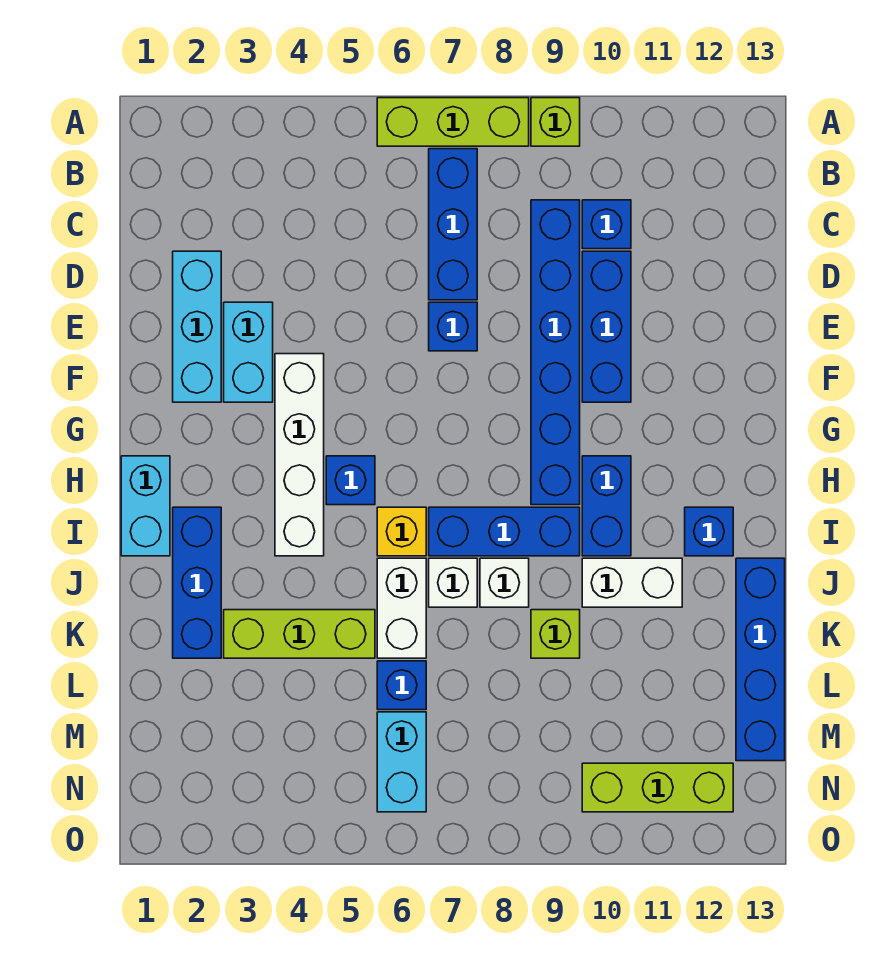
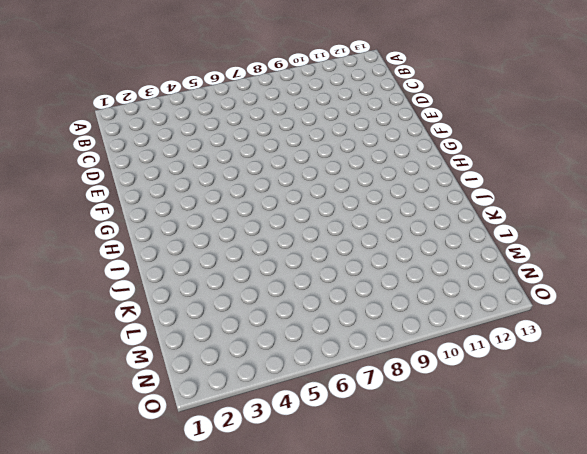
none -> lime 1x3 brick [377,98,529,146]
none -> lime 1x1 brick [531,98,580,146]
none -> blue 1x3 brick [429,149,477,300]

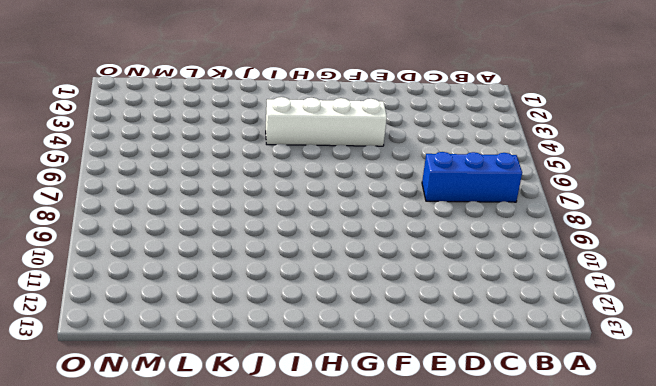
none -> lime 1x3 brick [377,98,529,146]
none -> lime 1x1 brick [531,98,580,146]
none -> blue 1x6 brick [531,200,580,505]

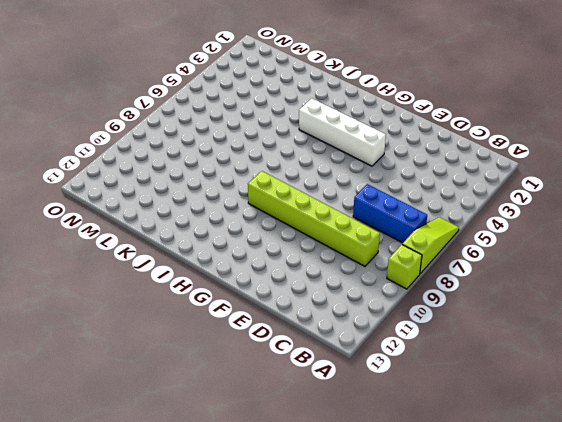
lime 1x3 slope [402,217,459,274] -> lime 1x3 brick [377,98,529,146]
lime 1x6 brick [248,171,380,266] -> blue 1x6 brick [531,200,580,505]
none -> blue 1x1 brick [582,200,631,249]
none -> cyan 1x3 brick [173,251,221,402]
none -> blue 1x3 brick [582,251,631,402]

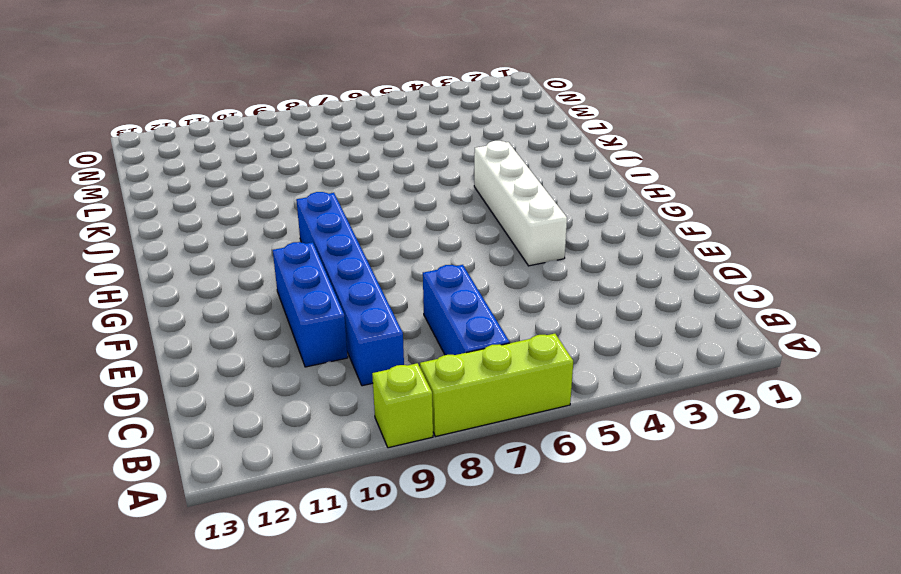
none -> blue 1x1 brick [582,200,631,249]
none -> cyan 1x3 brick [173,251,221,402]
none -> cyan 1x2 brick [224,302,273,402]

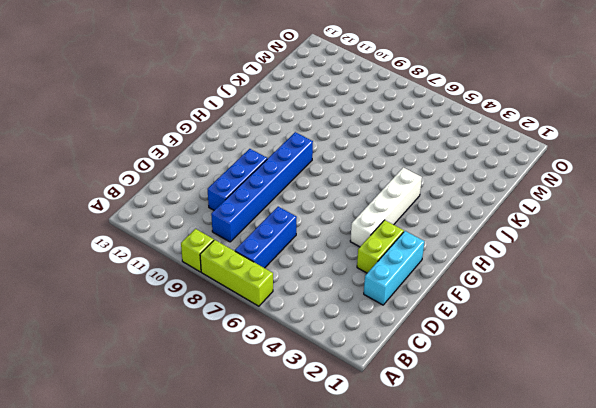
lime 1x2 brick [357,220,404,273] -> cyan 1x2 brick [224,302,273,402]
none -> blue 1x1 brick [582,200,631,249]
none -> blue 1x1 brick [429,302,477,351]
none -> cyan 1x2 brick [121,456,170,556]

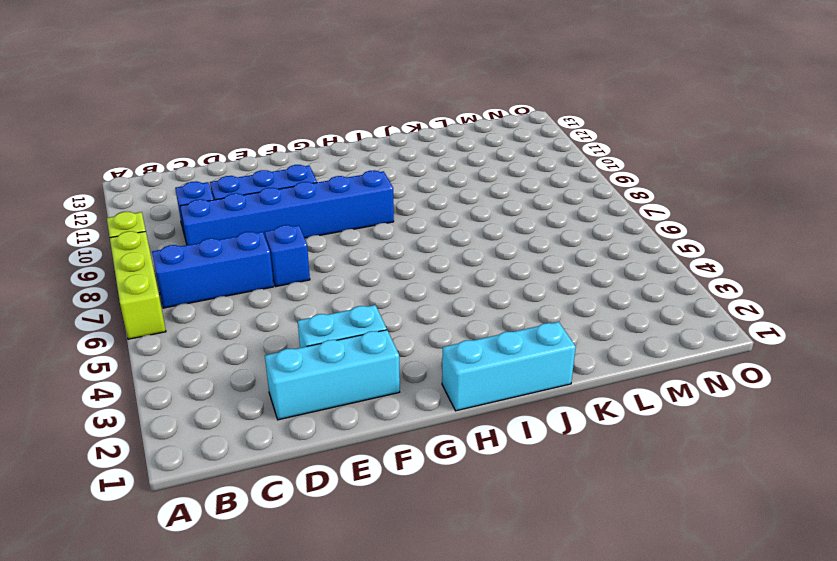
cyan 1x3 brick [442,322,576,411] -> cyan 1x2 brick [121,456,170,556]
none -> white 1x4 brick [275,354,324,556]
none -> blue 1x1 brick [326,456,375,505]
none -> blue 1x2 brick [582,456,631,556]

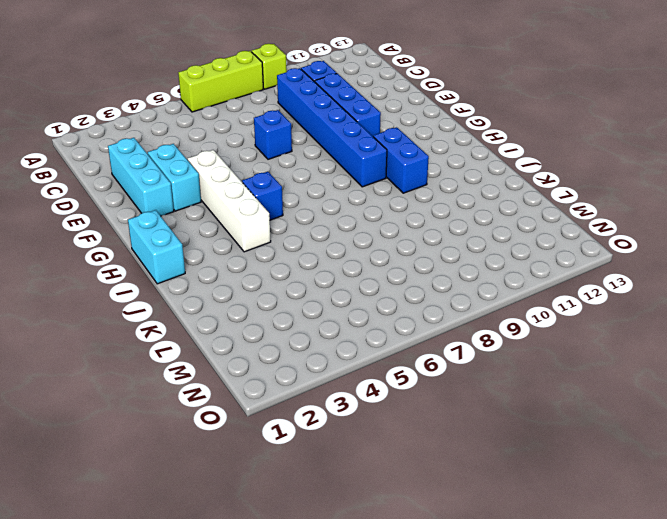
none -> blue 1x3 brick [429,149,477,300]
none -> blue 1x3 brick [173,507,221,658]
none -> yellow 1x1 brick [377,507,426,556]

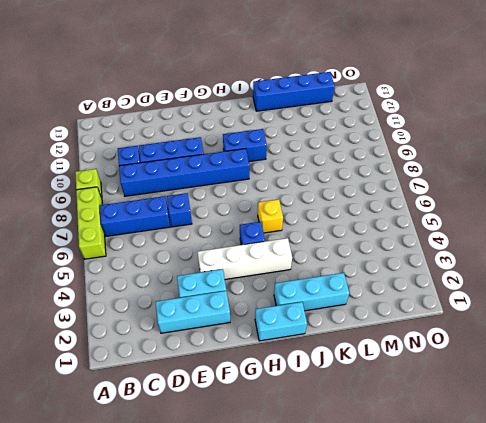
cyan 1x3 brick [274,273,349,311] -> blue 1x3 brick [173,507,221,658]
none -> blue 1x3 brick [429,507,580,556]
none -> blue 1x1 brick [685,507,733,556]
none -> white 1x2 brick [377,558,426,658]

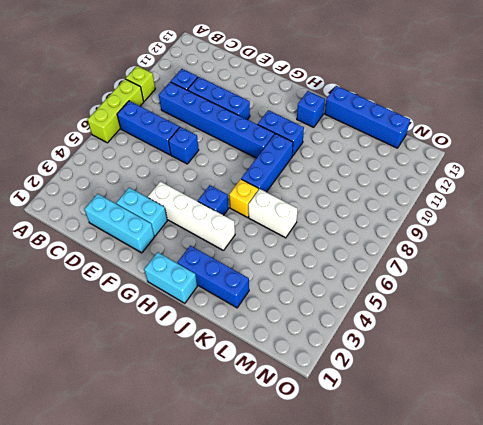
none -> white 1x1 brick [429,558,477,607]
none -> white 1x1 brick [480,558,529,607]
none -> white 1x2 brick [582,558,682,607]

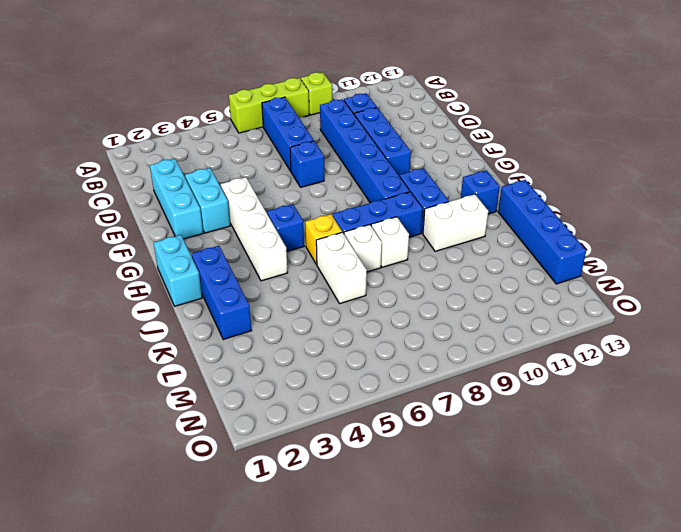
none -> lime 1x3 brick [224,610,375,658]
none -> lime 1x1 brick [531,610,580,658]
none -> blue 1x1 brick [377,661,426,710]

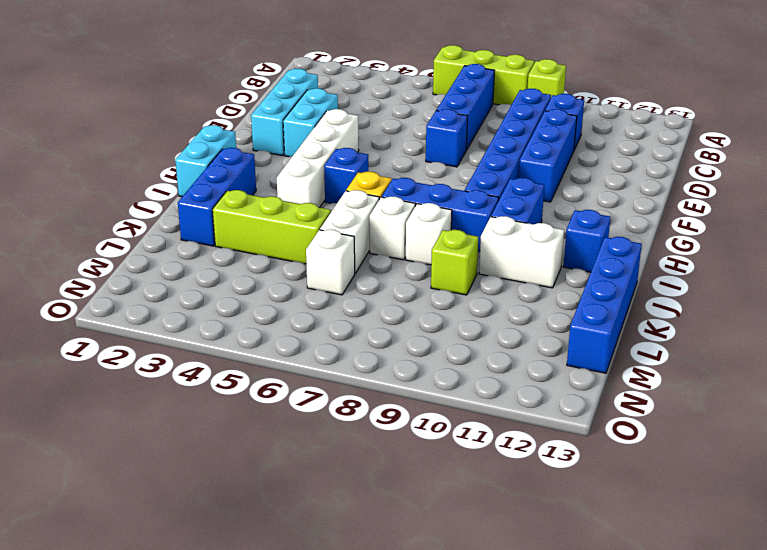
white 1x1 brick [306,230,355,295] -> blue 1x1 brick [377,661,426,710]
none -> cyan 1x2 brick [377,712,426,812]
none -> lime 1x3 brick [582,763,733,812]

